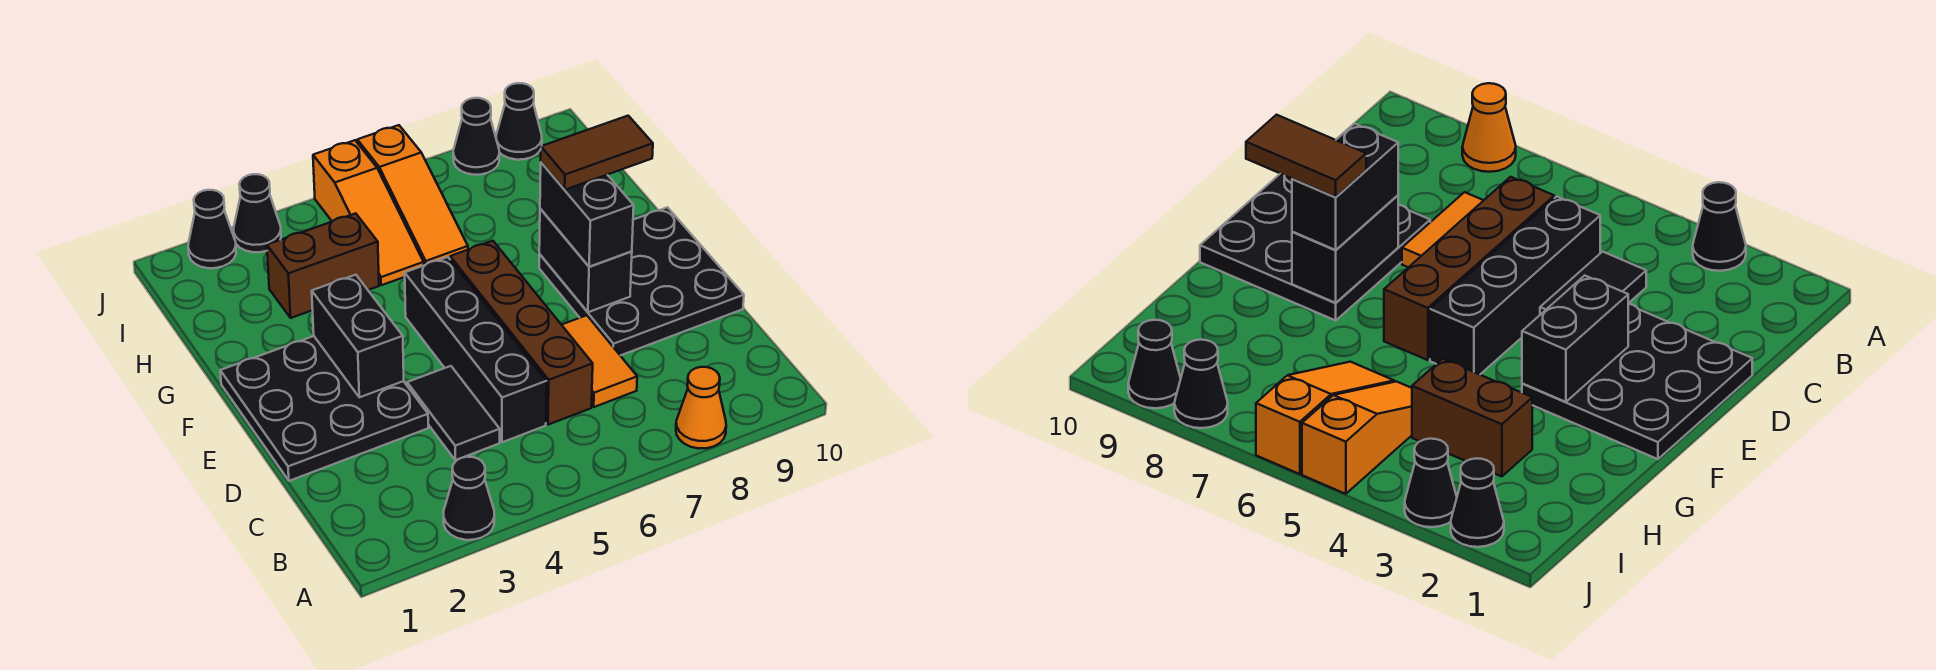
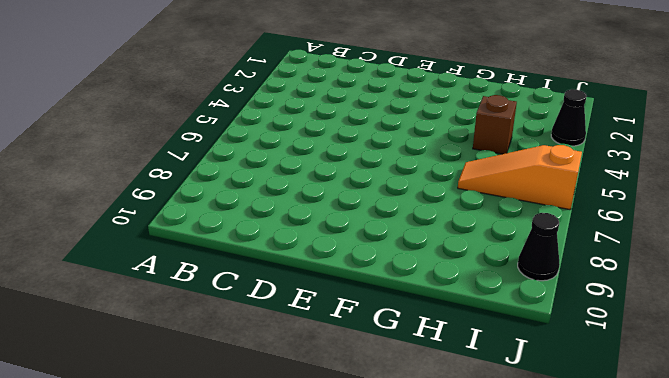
brown 1x1 brick [473,95,517,154] -> brown 1x2 brick [267,213,379,318]
none -> black 1x1 cone [443,457,494,540]
none -> orange 1x1 cone [676,367,726,448]
none -> black 1x2 tile [407,366,500,460]

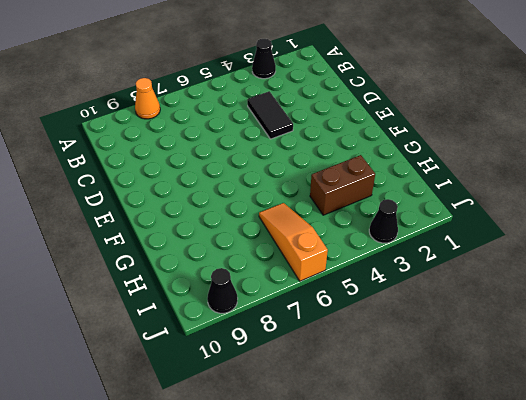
none -> black 1x4 brick [405,257,547,442]
none -> brown 1x4 brick [450,241,593,425]
none -> orange 1x2 tile [562,315,637,407]

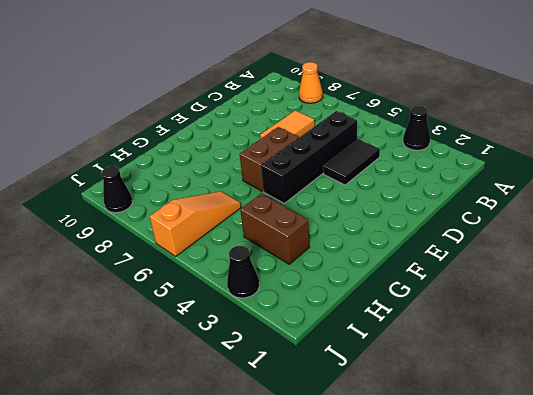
brown 1x2 brick [240,127,299,191] -> brown 1x4 brick [450,241,593,425]
none -> black 3x3 plate [220,336,428,481]
none -> black 3x3 plate [539,207,744,356]
none -> orange 1x3 slope [313,140,424,285]

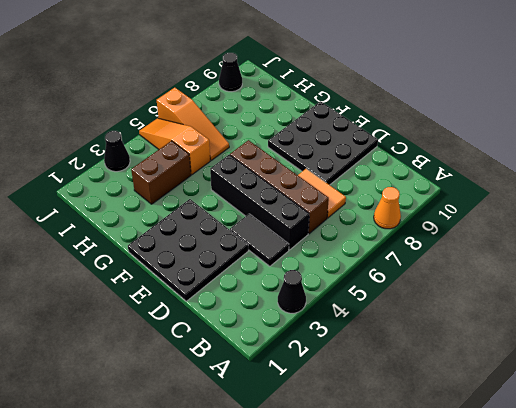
orange 1x3 slope [139,118,210,175] -> orange 1x3 slope turned to [313,140,424,285]
none -> black 1x1 cone [188,190,236,268]
none -> black 1x1 cone [453,98,499,175]
none -> black 1x2 brick [312,275,404,397]

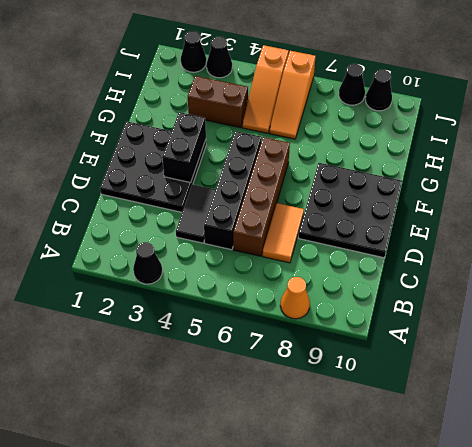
none -> black 1x2 brick [539,209,632,312]
none -> black 1x2 brick [540,163,634,267]
none -> brown 1x2 tile [541,116,653,190]

